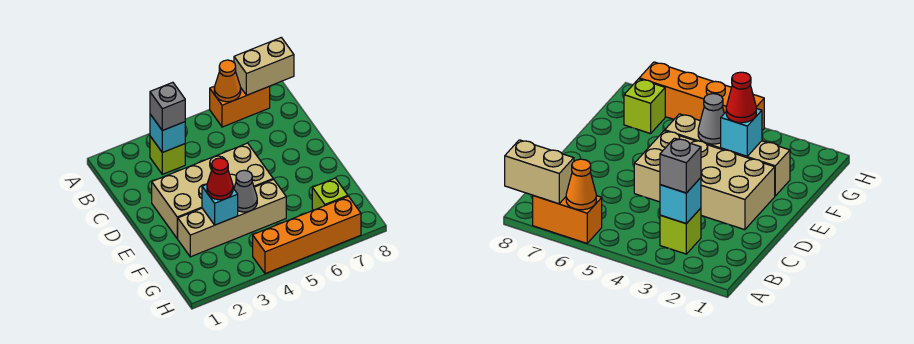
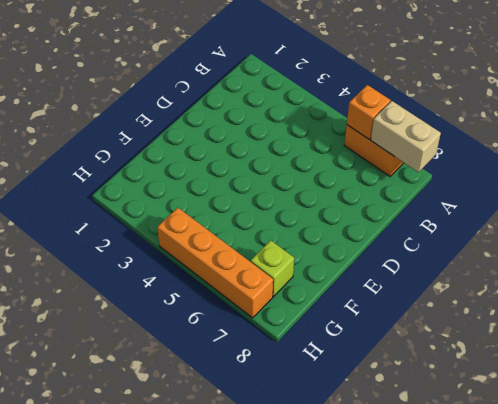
orange 1x1 brick [347,85,391,139] -> orange 1x1 cone [214,60,241,102]
none -> lime 1x1 brick [150,136,185,174]
none -> tan 2x4 brick [152,143,273,238]
none -> tan 1x4 brick [177,179,286,257]

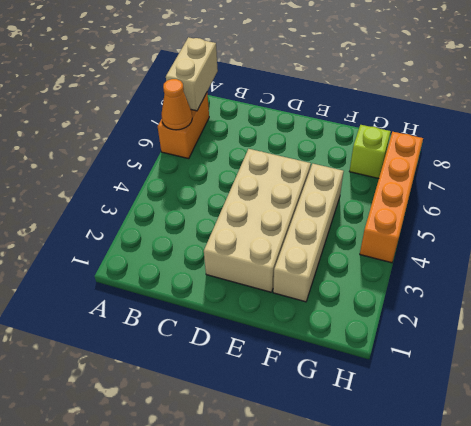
none -> lime 1x1 brick [150,136,185,174]
none -> cyan 1x1 brick [150,114,185,153]
none -> cyan 1x1 brick [202,184,238,225]

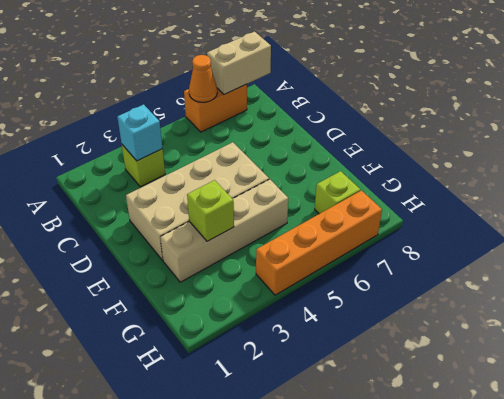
lime 1x1 brick [187,180,234,241] -> cyan 1x1 brick [202,184,238,225]
none -> grey 1x1 cone [234,170,257,212]
none -> grey 1x1 brick [150,82,185,131]
none -> red 1x1 cone [207,158,233,200]

